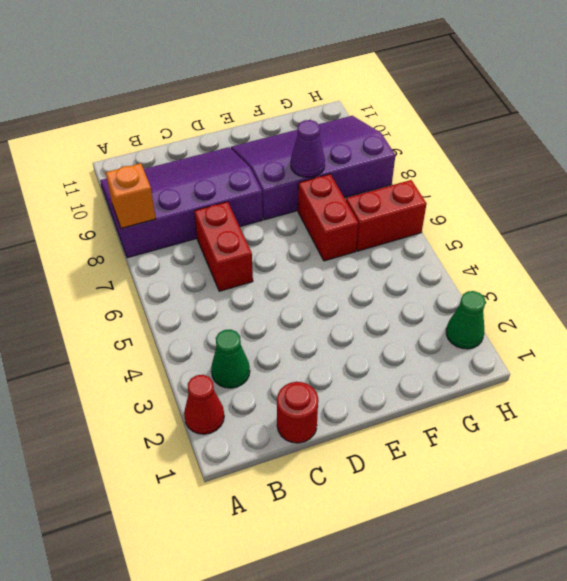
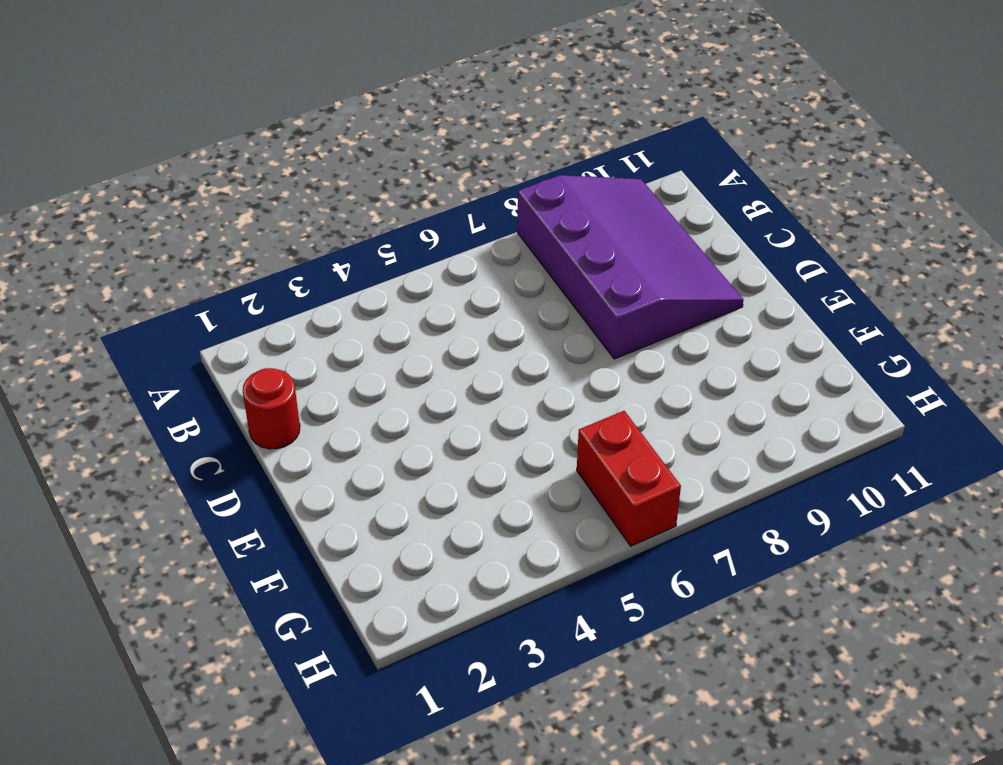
none -> red 1x1 cone [184,375,224,434]
none -> green 1x1 cone [211,329,250,388]

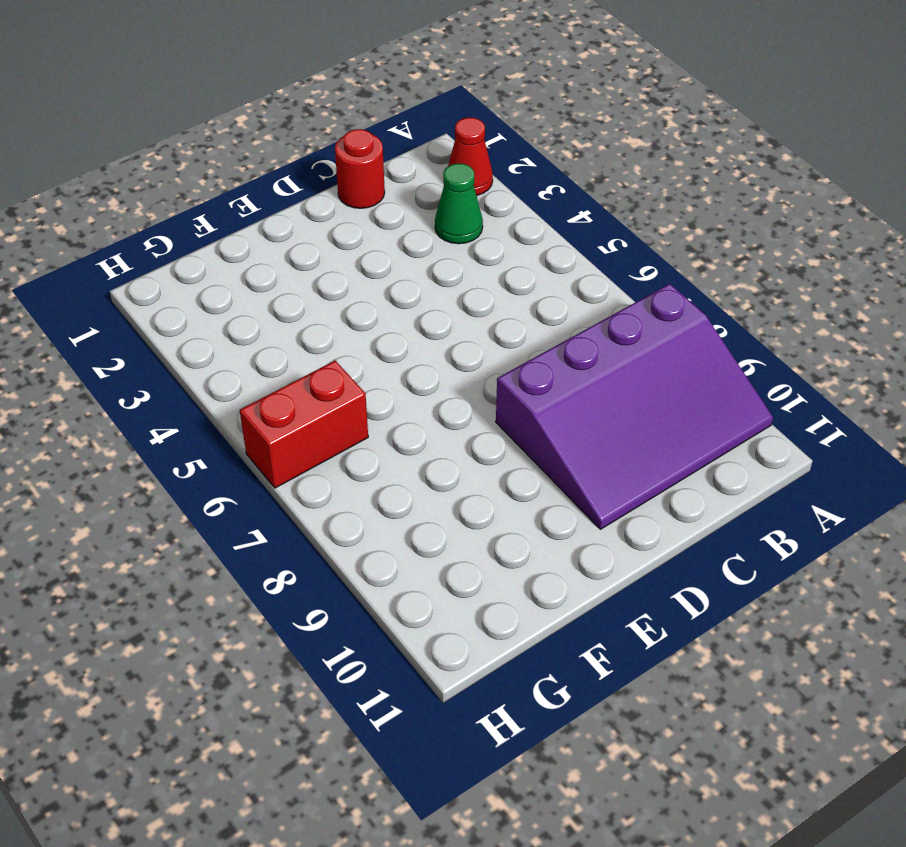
none -> red 1x2 brick [194,202,253,291]
none -> purple 3x4 slope [231,116,395,220]

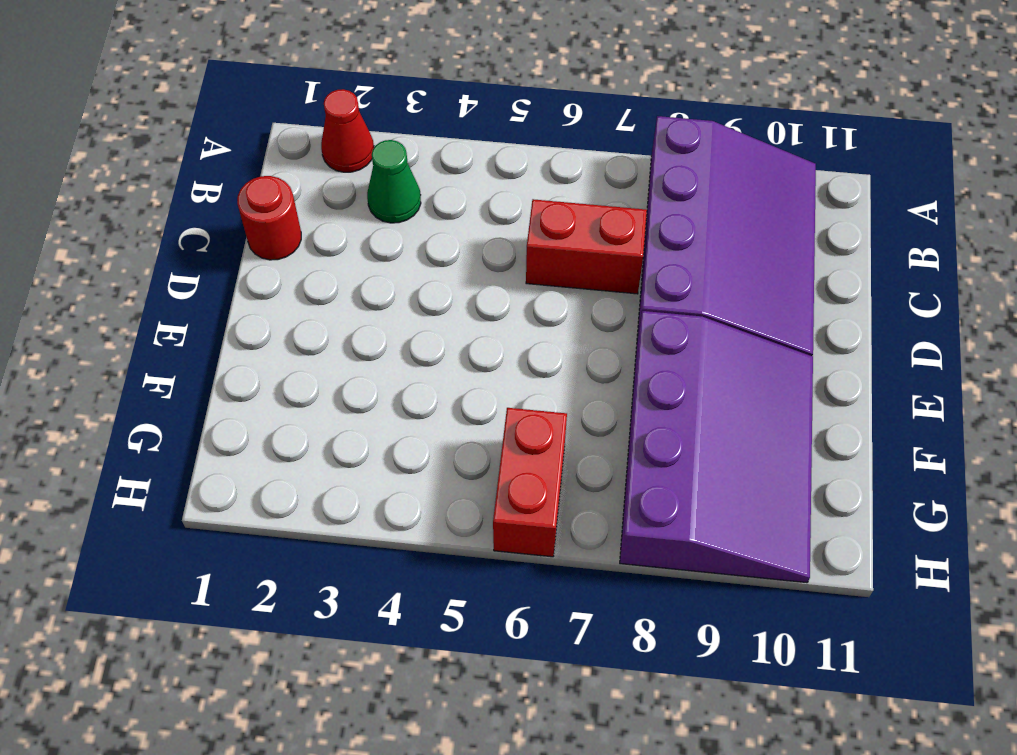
none -> red 1x2 brick [298,174,358,261]
none -> green 1x1 cone [446,291,486,349]

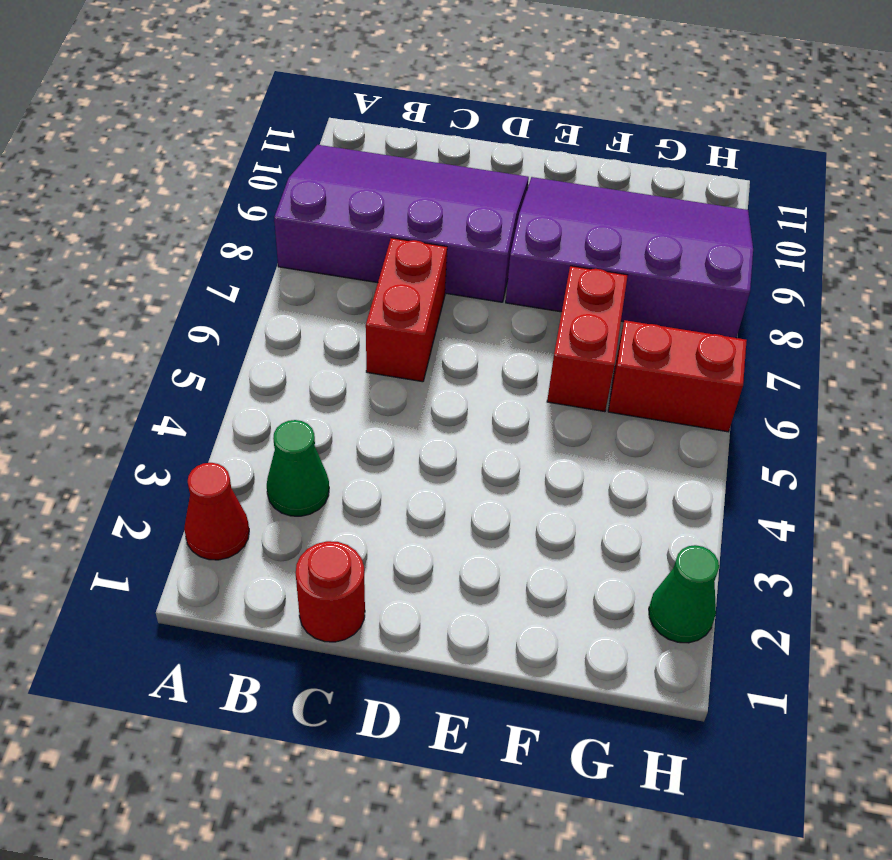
none -> orange 1x1 brick [106,163,156,228]
none -> purple 1x1 cone [291,120,325,177]

